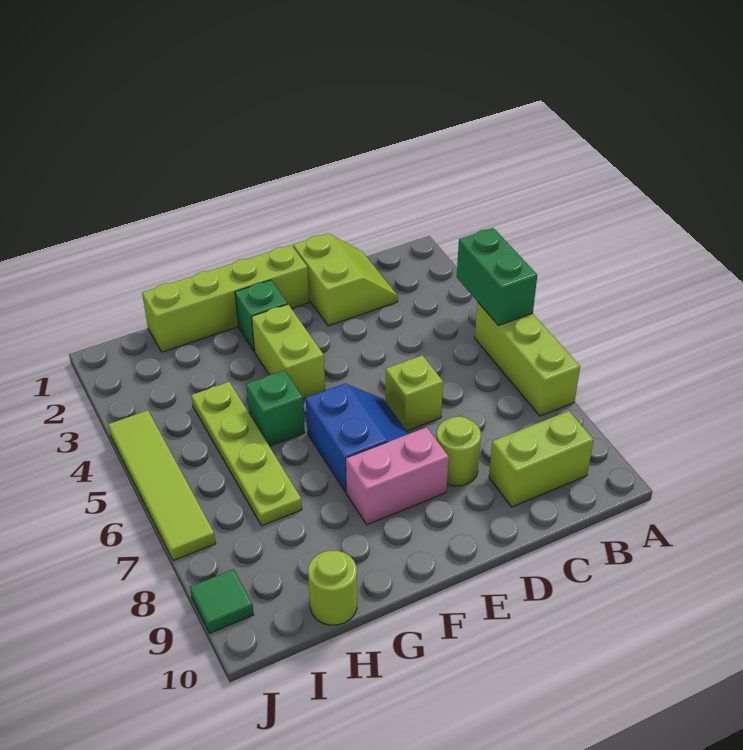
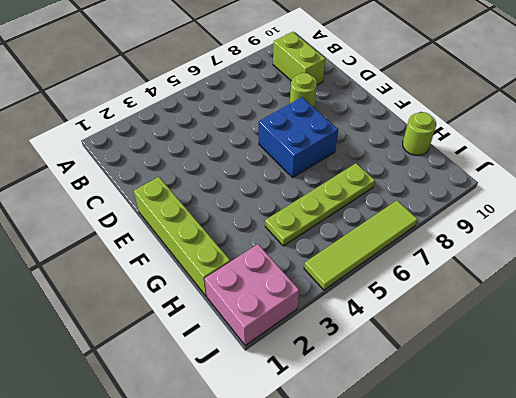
blue 2x2 brick [259,97,338,177] -> blue 2x2 slope [306,384,409,492]
pink 2x2 brick [205,244,299,346] -> none
none -> lime 1x3 brick [475,302,580,416]
none -> lime 2x2 slope [293,233,398,326]
none -> lime 1x1 brick [385,355,443,431]

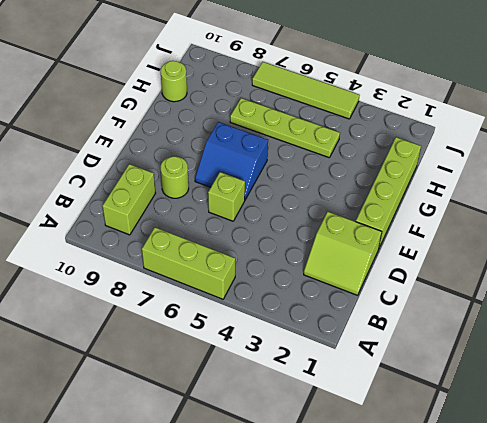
none -> pink 1x2 brick [346,427,449,525]
none -> green 1x1 brick [235,280,287,351]
none -> lime 1x2 brick [252,304,325,399]

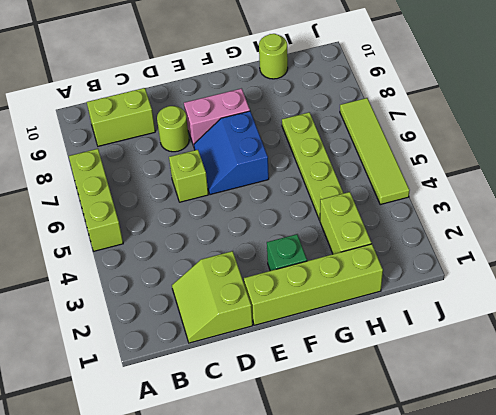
lime 1x2 brick [320,192,372,254] -> lime 1x2 brick moved to [252,304,325,399]
none -> green 1x1 brick [246,370,305,446]
none -> green 1x1 tile [190,569,254,633]
none -> green 1x2 brick [457,228,537,326]

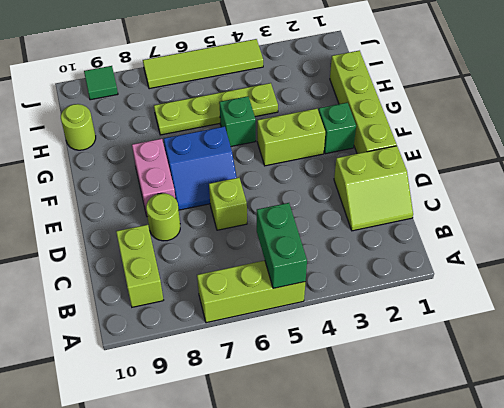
green 1x2 brick [257,203,307,288] -> green 1x2 brick turned to [457,228,537,326]

